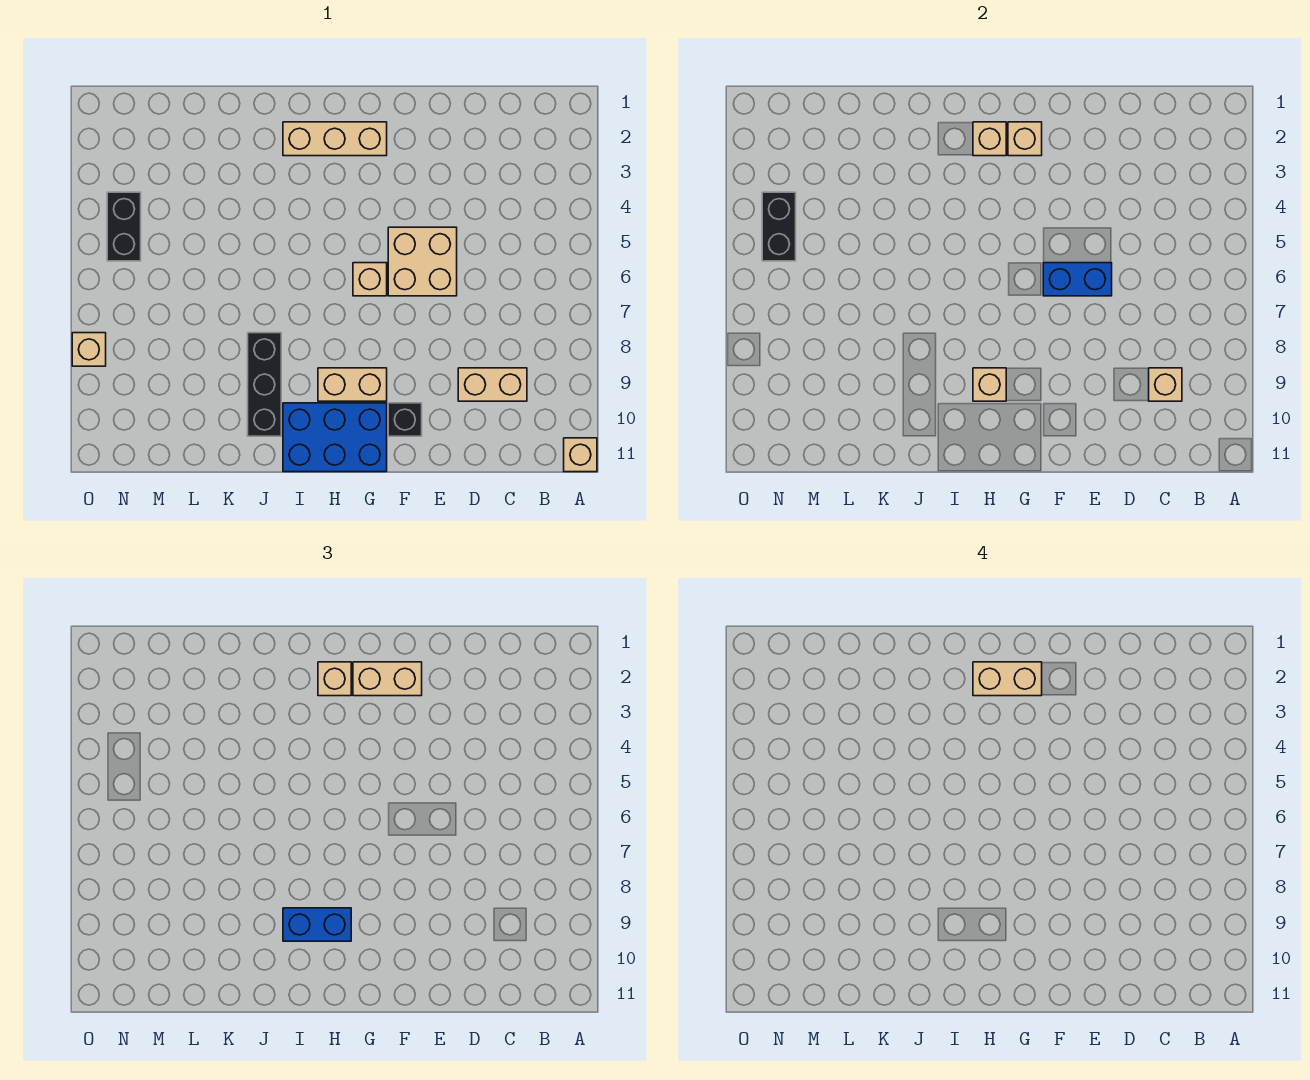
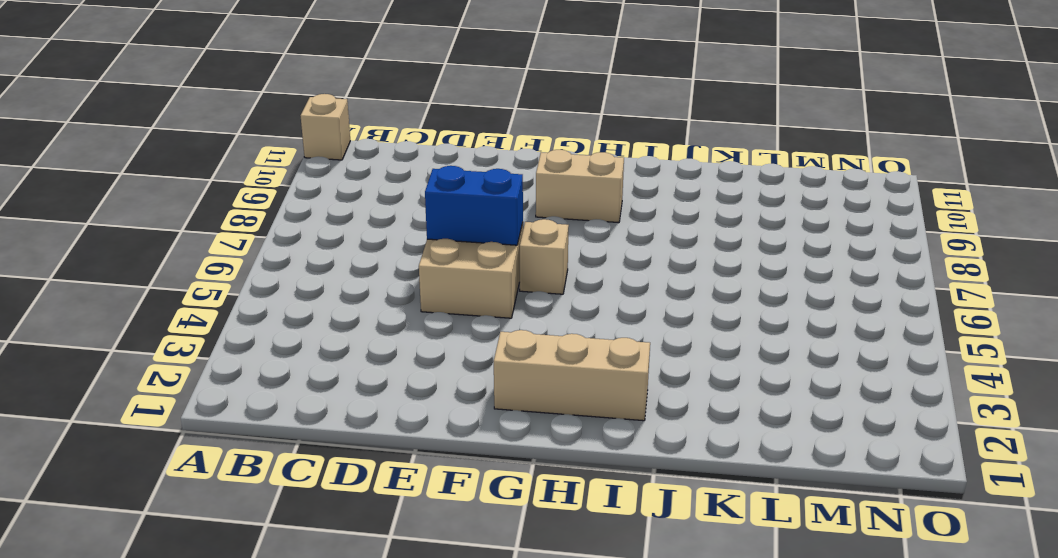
none -> tan 1x2 brick [458,368,527,401]
none -> black 1x1 brick [388,403,422,436]
none -> blue 2x3 brick [283,403,387,472]

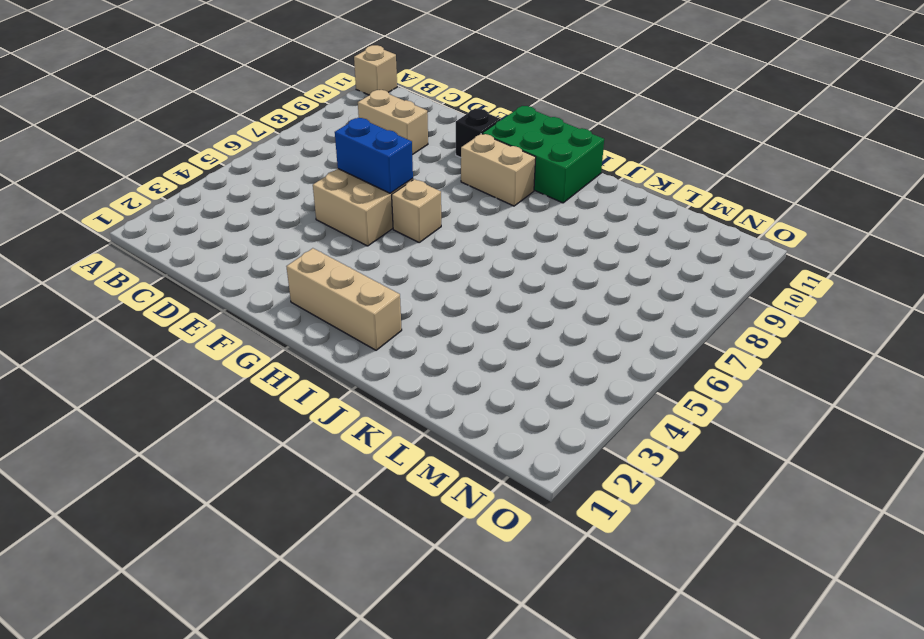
green 2x3 brick [482,106,604,203] -> blue 2x3 brick [283,403,387,472]
none -> black 1x3 brick [248,333,281,436]
none -> black 1x2 brick [107,192,141,261]
none -> tan 1x1 brick [72,333,106,366]

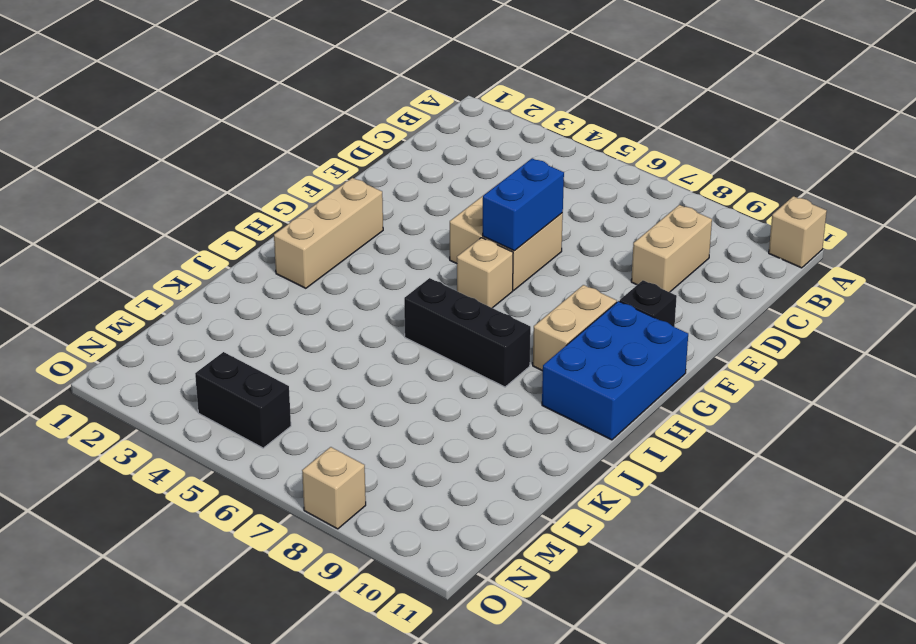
black 1x3 brick [404,278,531,387] -> black 1x3 brick moved to [248,333,281,436]
none -> tan 1x1 brick [1149,368,1182,401]
none -> tan 1x1 brick [1008,122,1042,156]
none -> tan 1x1 brick [973,122,1006,156]

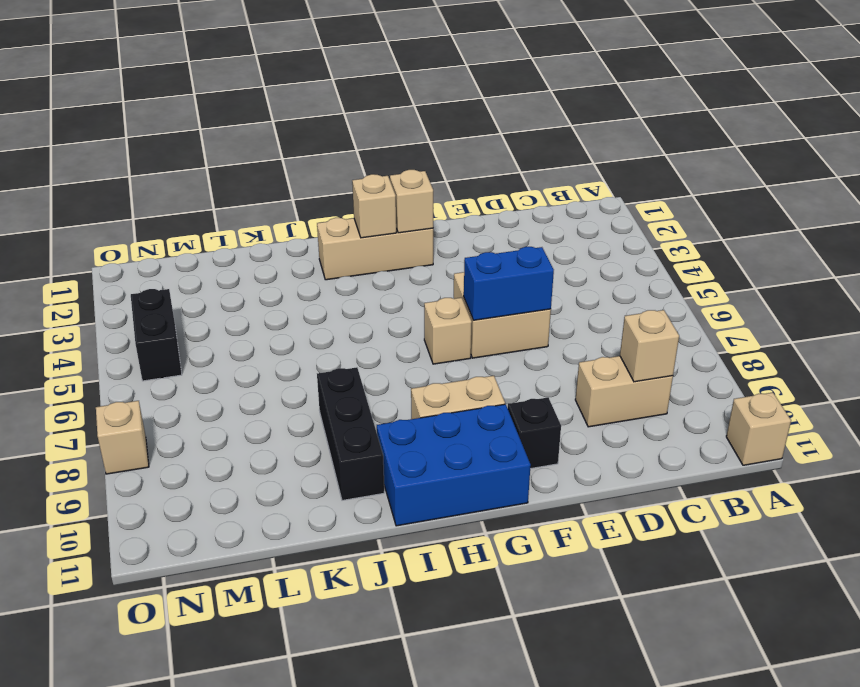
none -> tan 1x1 brick [973,368,1006,401]
none -> black 1x2 brick [762,192,796,261]
none -> tan 1x2 brick [353,662,422,696]

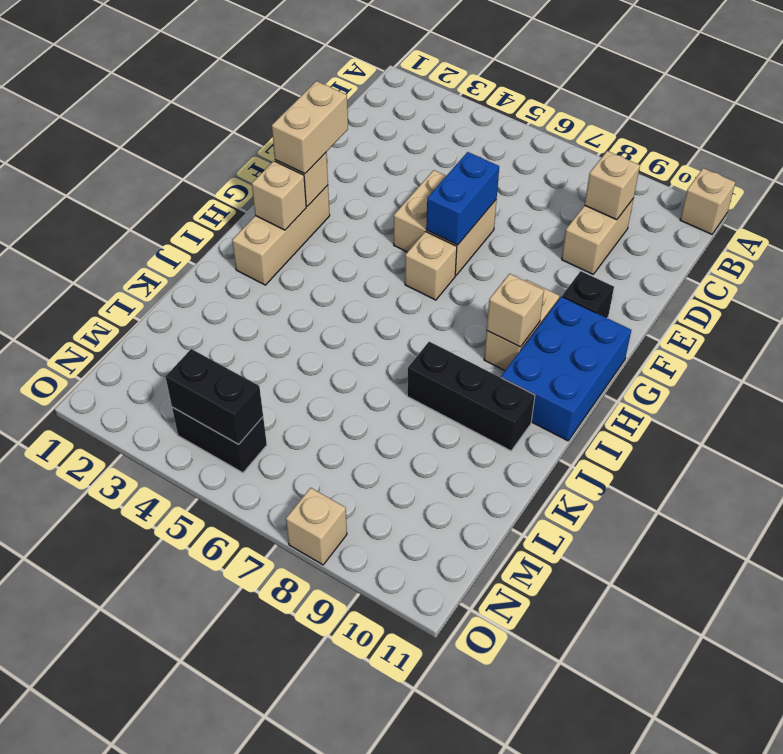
none -> tan 1x1 brick [318,662,351,696]
none -> blue 1x2 brick [283,908,351,941]
none -> tan 1x2 brick [973,662,1042,696]

